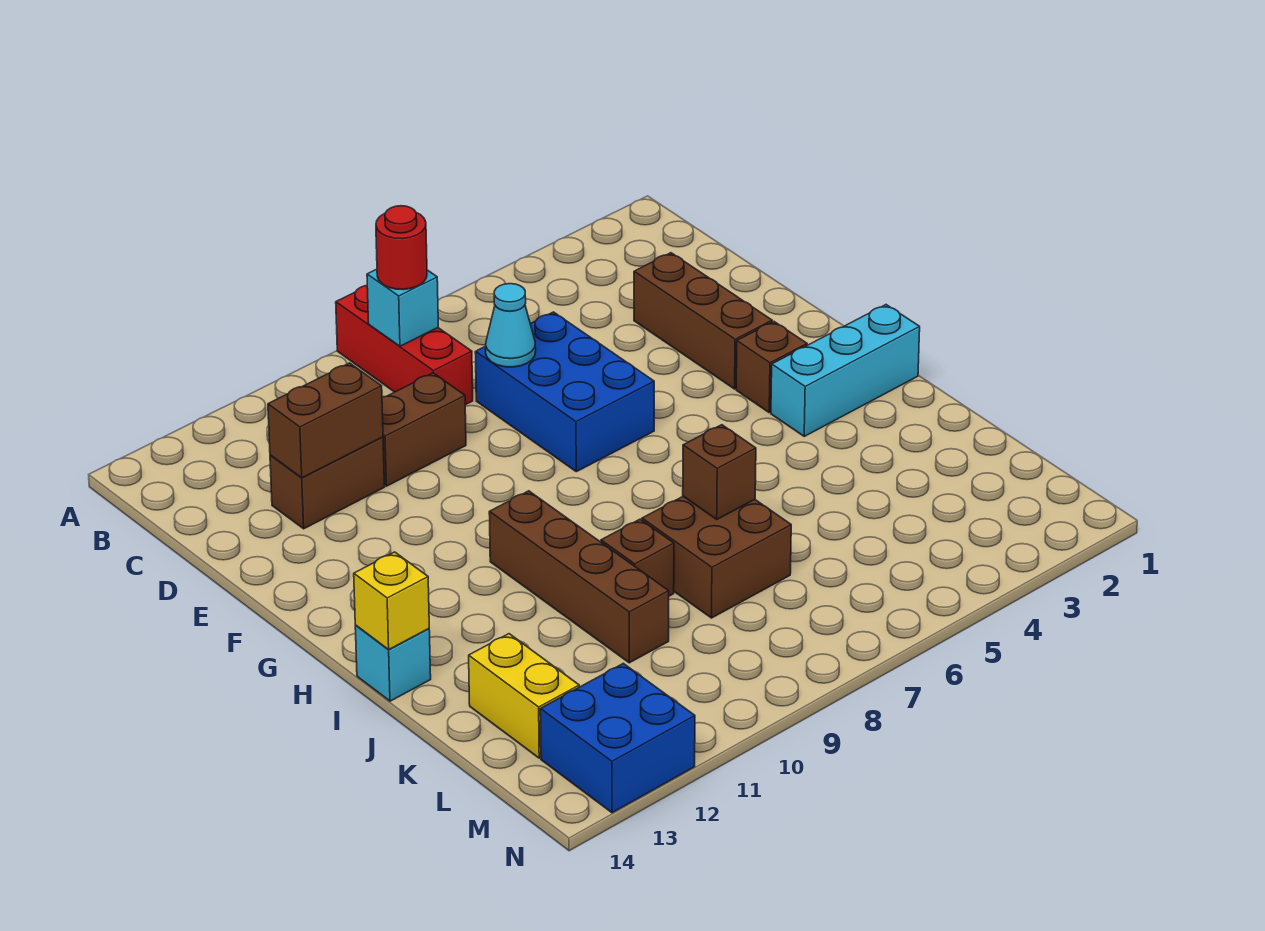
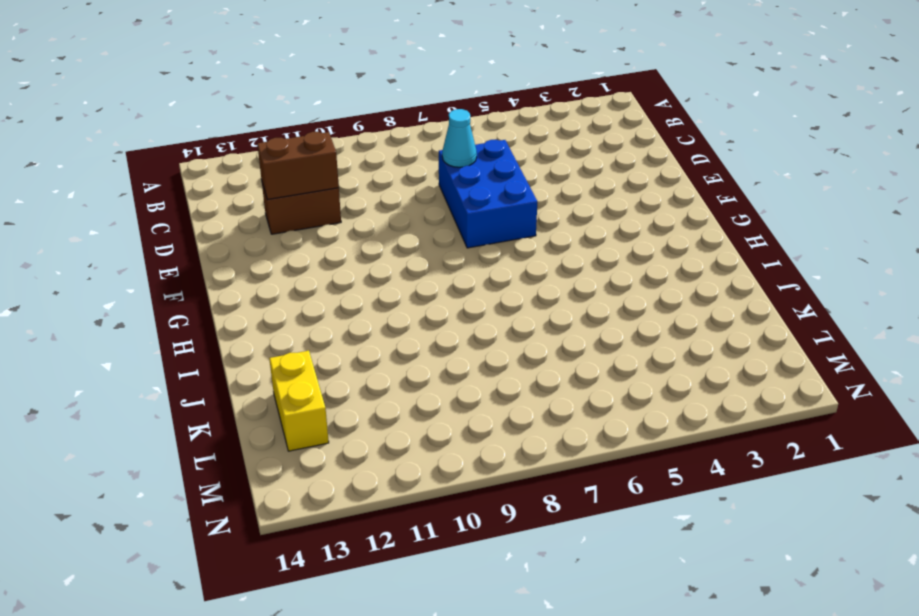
none -> red 1x3 brick [336,286,473,405]
none -> brown 1x3 brick [634,253,772,389]
none -> brown 1x2 brick [382,373,466,486]

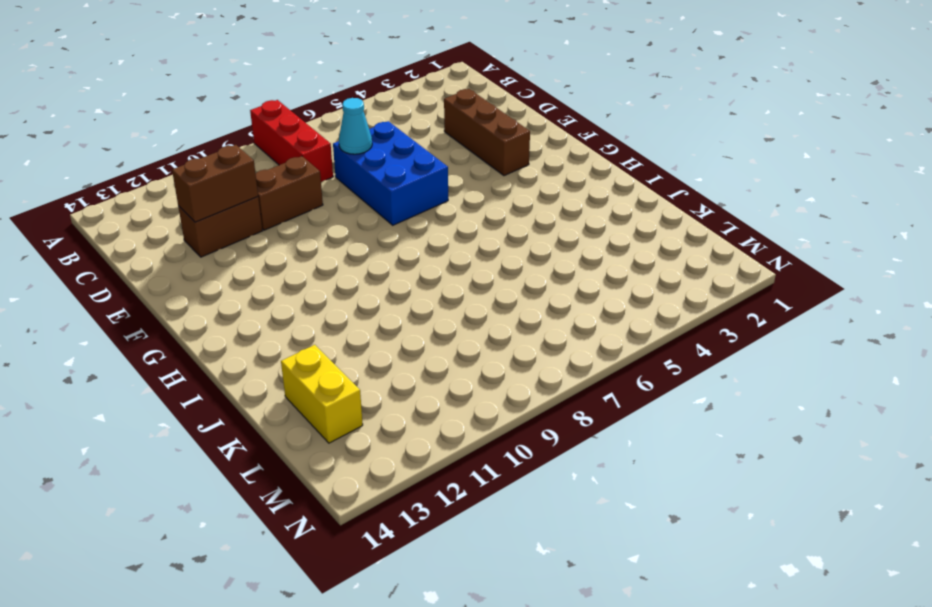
none -> brown 1x1 brick [736,322,807,413]
none -> cyan 1x3 brick [771,305,920,436]
none -> brown 1x4 brick [489,491,669,663]

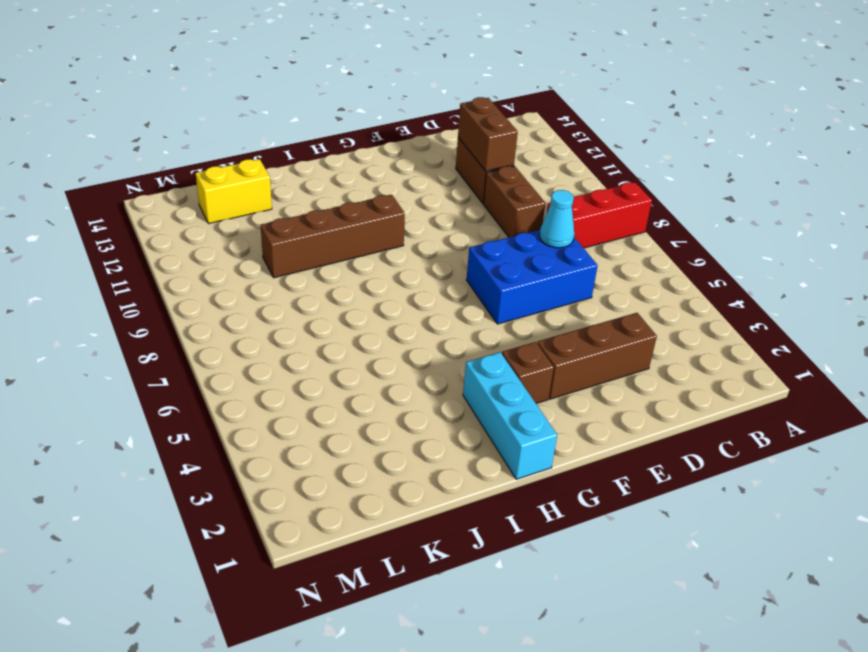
none -> cyan 1x1 brick [355,626,431,701]
none -> brown 2x2 brick [642,496,791,618]
none -> brown 1x1 brick [601,519,674,596]

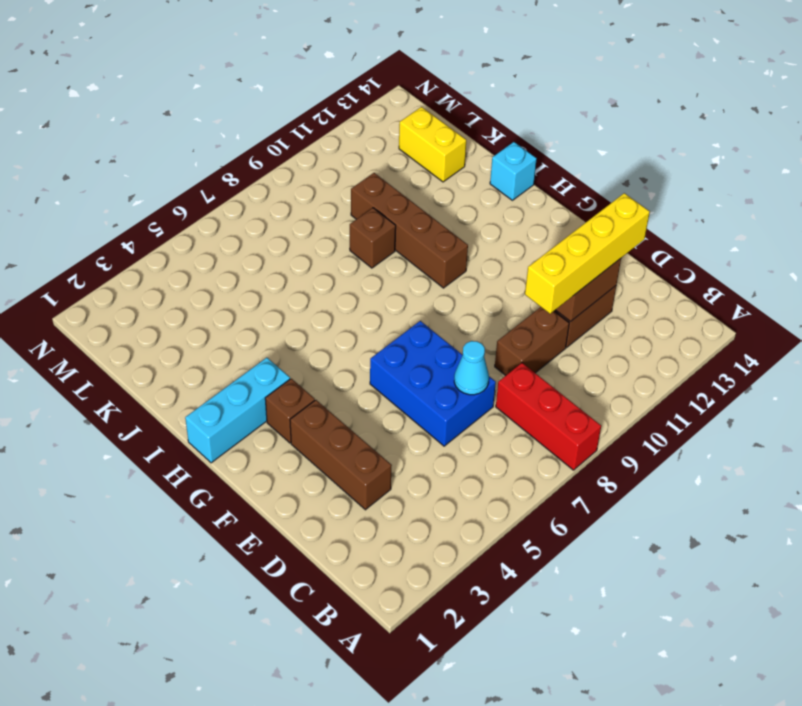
yellow 1x4 brick [525,193,650,314] -> none
none -> brown 2x2 brick [642,496,791,618]
none -> blue 2x2 brick [540,663,695,813]
none -> cyan 1x1 brick [367,269,438,346]

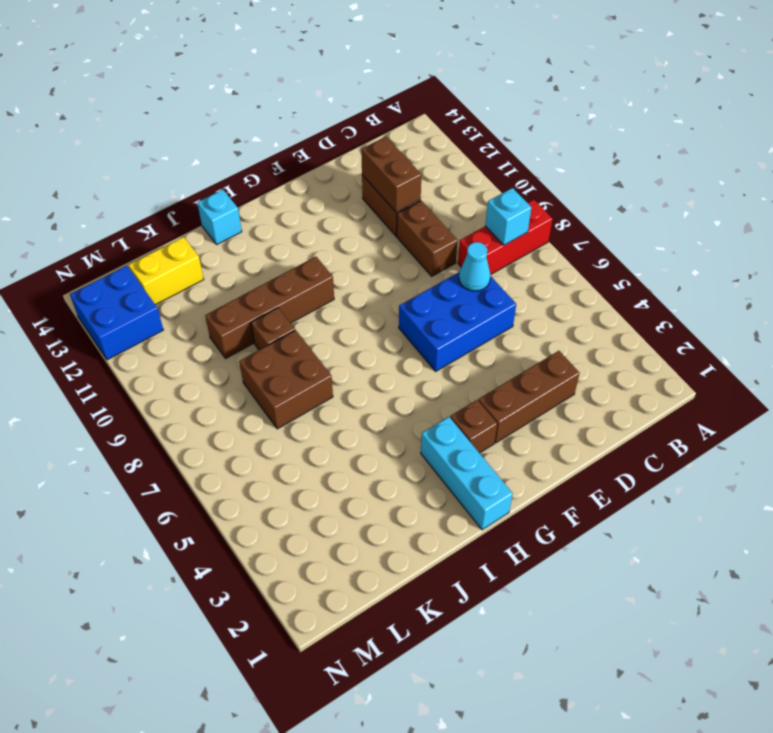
none -> yellow 1x1 brick [354,552,429,649]
none -> brown 1x1 brick [683,425,756,519]
none -> red 1x1 round brick [376,206,427,290]

